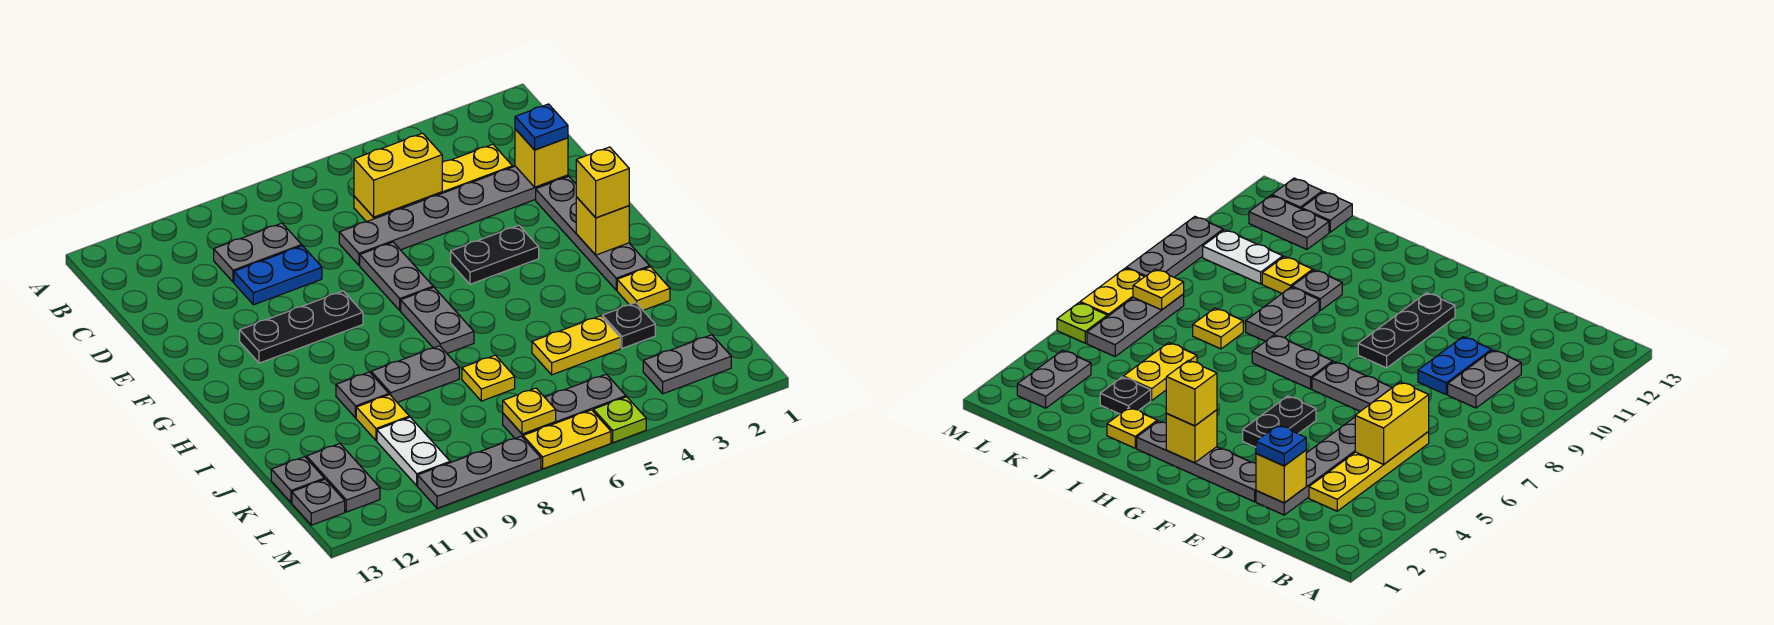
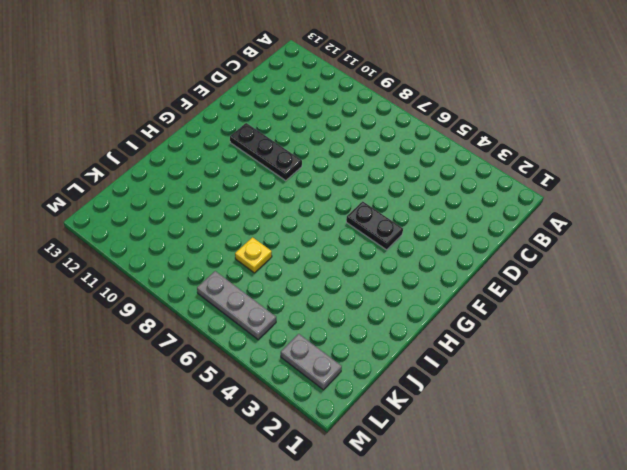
none -> yellow 1x4 plate [354,144,512,222]
none -> grey 1x2 plate [214,223,302,282]
none -> grey 1x6 plate [339,166,568,265]
none -> blue 1x2 plate [234,246,322,305]

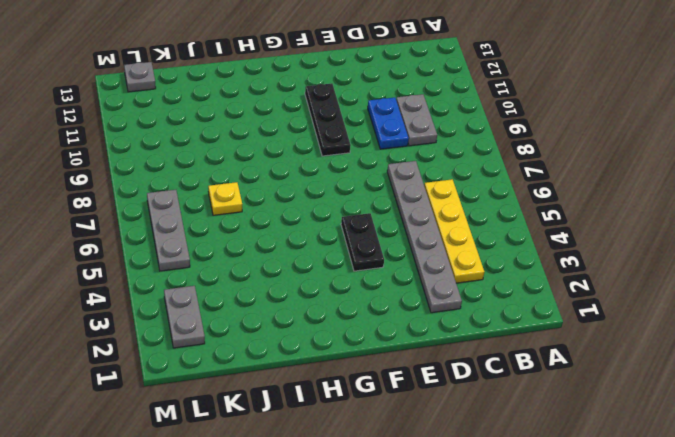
none -> grey 1x4 plate [536,176,650,290]
none -> grey 1x2 plate [360,242,433,310]
none -> grey 1x2 plate [401,287,474,353]
none -> yellow 1x1 plate [617,267,670,310]

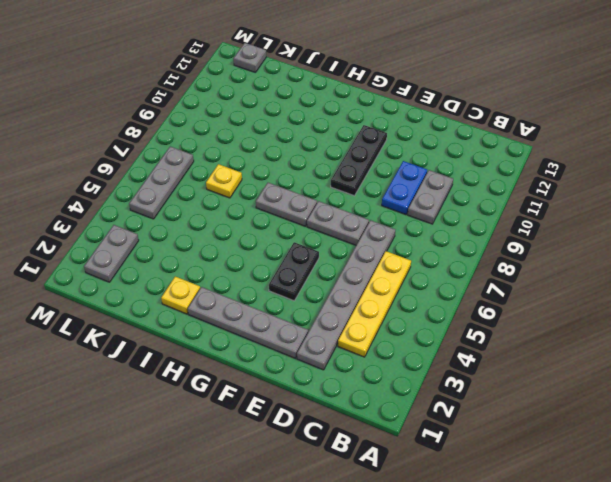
none -> grey 1x2 plate [371,346,459,402]
none -> grey 1x1 plate [336,372,389,418]
none -> black 1x1 plate [602,303,655,348]
none -> yellow 1x2 plate [532,316,620,375]

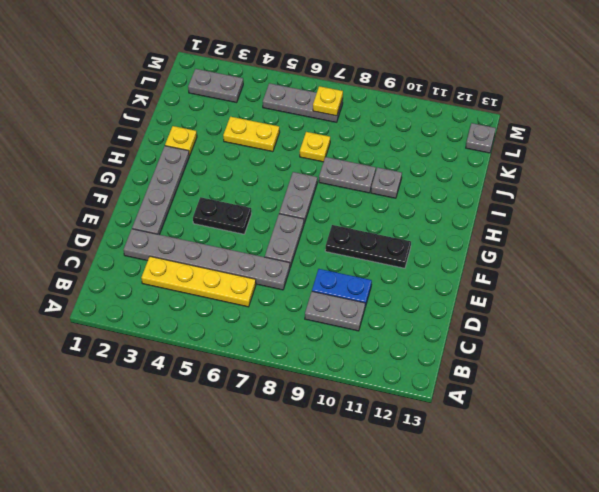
none -> black 1x1 plate [602,303,655,348]
none -> yellow 1x1 plate [356,395,409,440]
none -> white 1x2 plate [377,417,450,486]
none -> grey 1x2 plate [307,444,380,512]

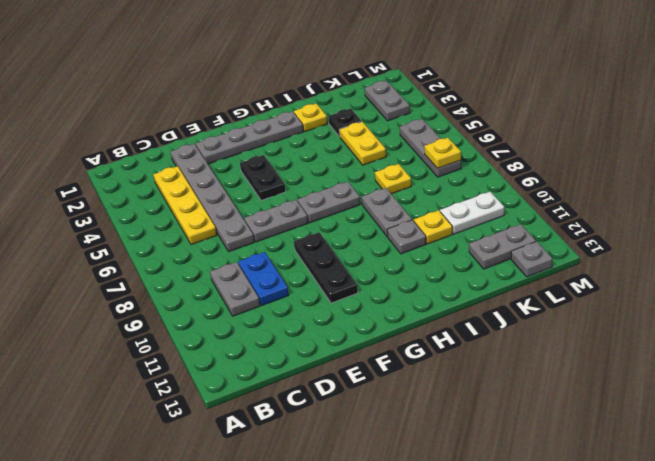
none -> grey 1x1 plate [271,457,324,502]
none -> lime 1x1 plate [593,397,646,443]
none -> yellow 1x2 plate [523,410,611,469]
none -> grey 1x3 plate [418,436,541,508]

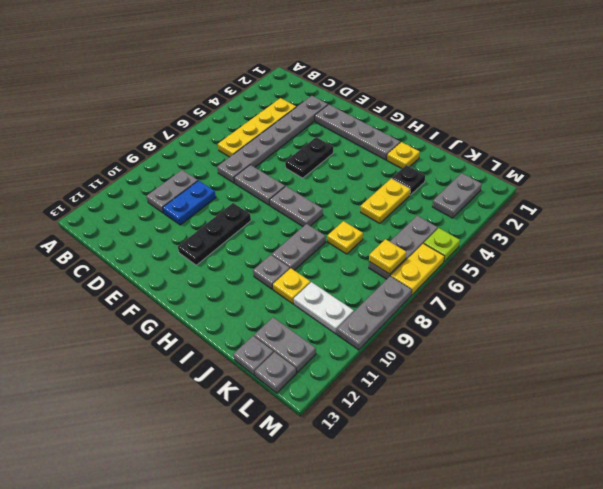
none -> yellow 1x2 brick [354,133,442,217]
none -> yellow 1x1 brick [515,129,568,187]
none -> yellow 1x1 brick [576,197,629,255]
none -> blue 1x1 plate [515,104,568,150]

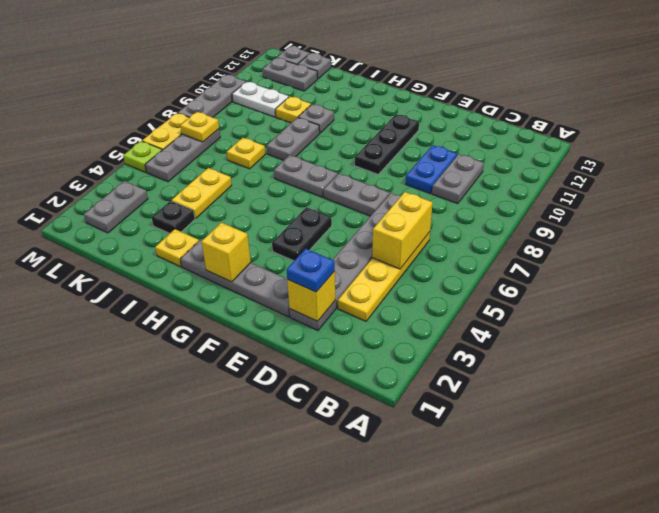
none -> yellow 1x1 brick [576,147,629,218]

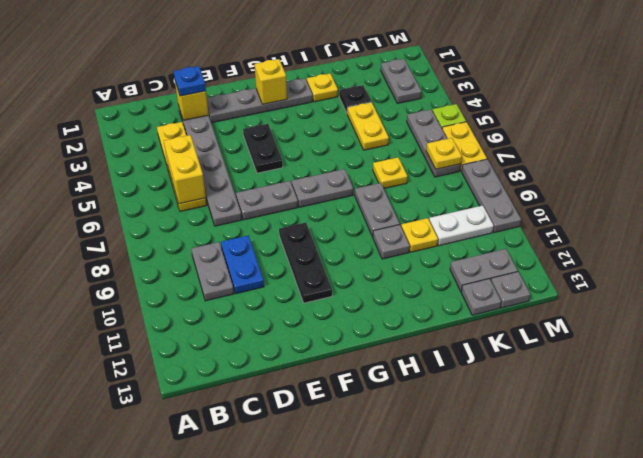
none -> yellow 1x1 brick [576,147,629,218]

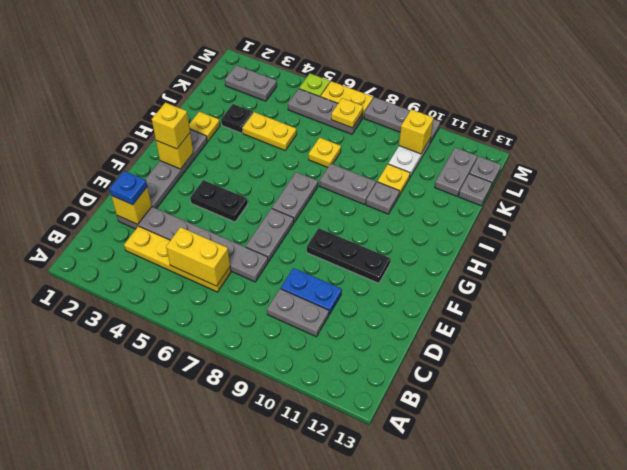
yellow 1x1 brick [399,109,434,154] -> none

